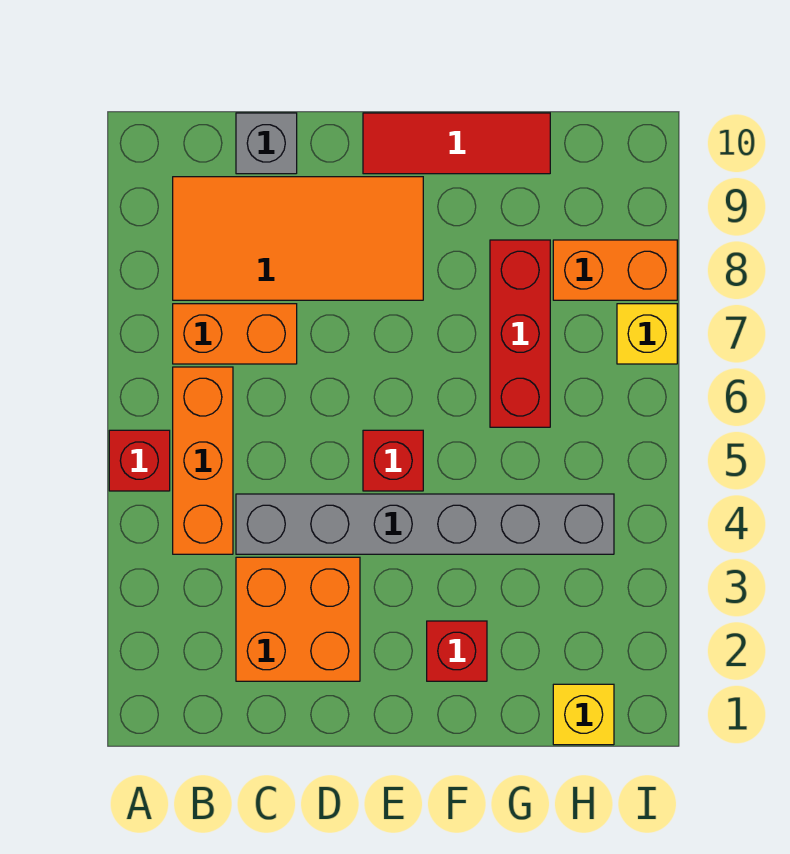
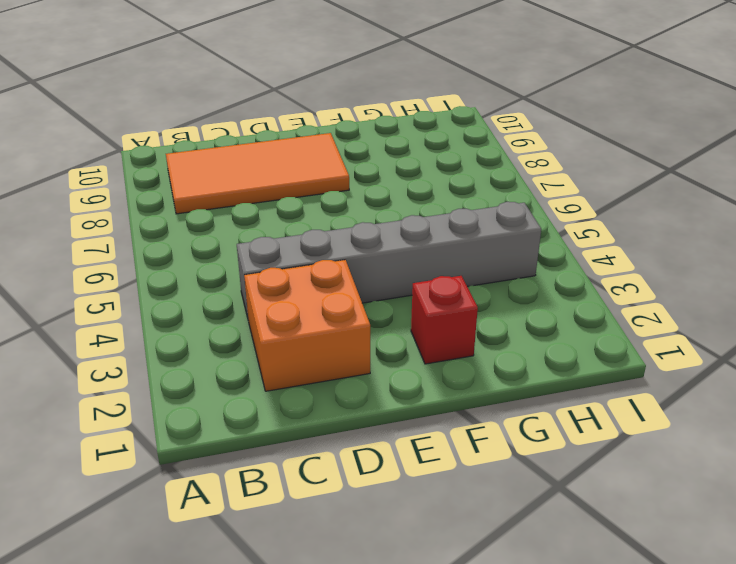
none -> red 1x1 brick [109,430,170,491]
none -> orange 1x3 brick [173,367,233,554]
none -> orange 1x2 brick [173,304,297,364]

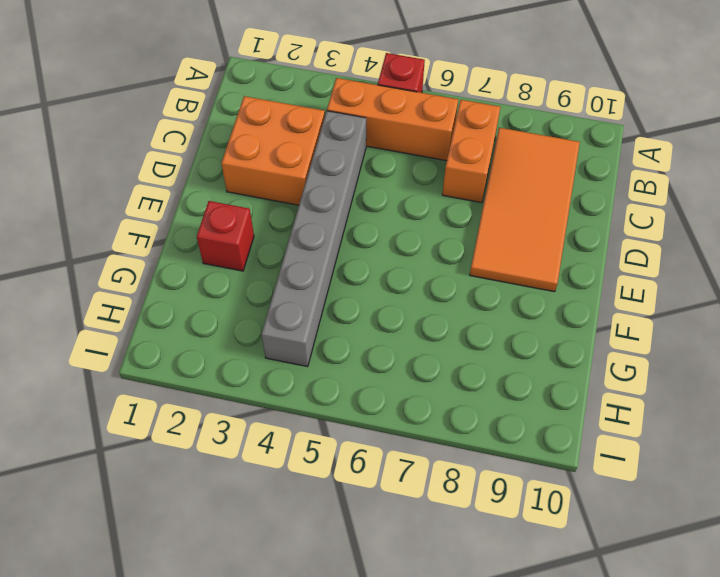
none -> grey 1x1 brick [236,113,297,174]
none -> red 1x1 brick [363,430,423,491]
none -> red 1x3 tile [363,113,550,174]

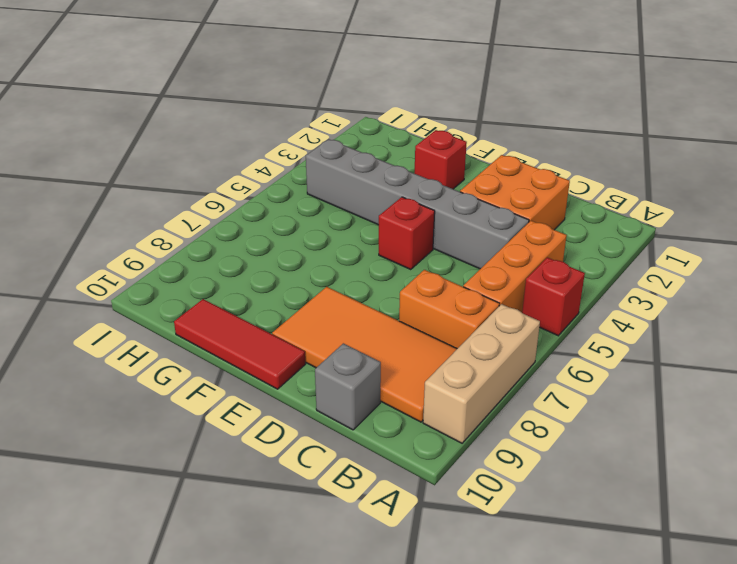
tan 1x3 brick [423,304,540,443] -> none
none -> red 1x3 brick [490,240,550,427]
none -> yellow 1x1 brick [553,684,614,745]
none -> orange 1x2 brick [553,240,677,300]

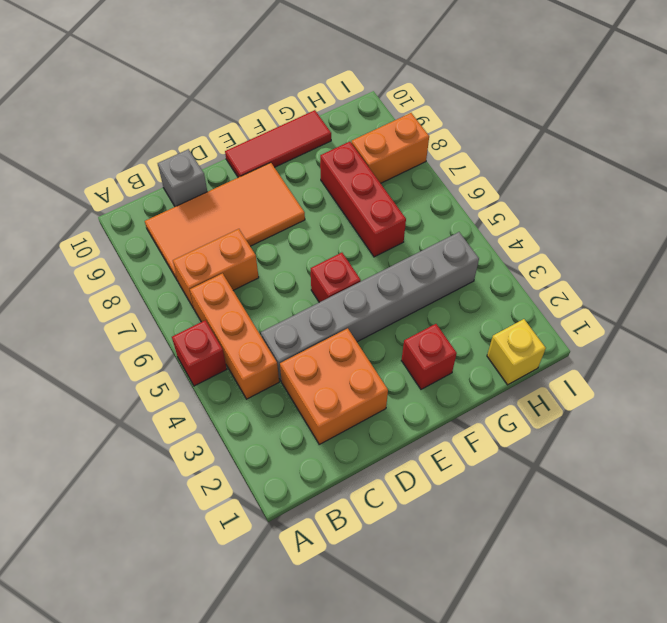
none -> yellow 1x1 brick [617,304,677,364]

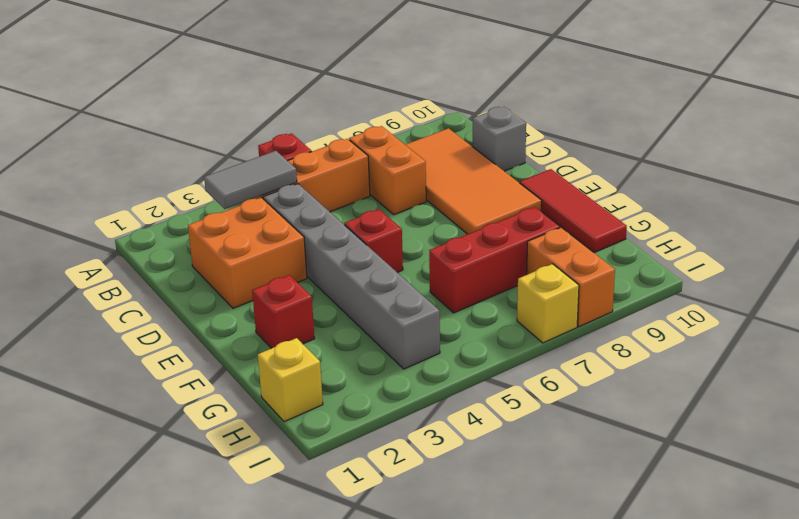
grey 1x2 tile [204,151,297,209] -> none

